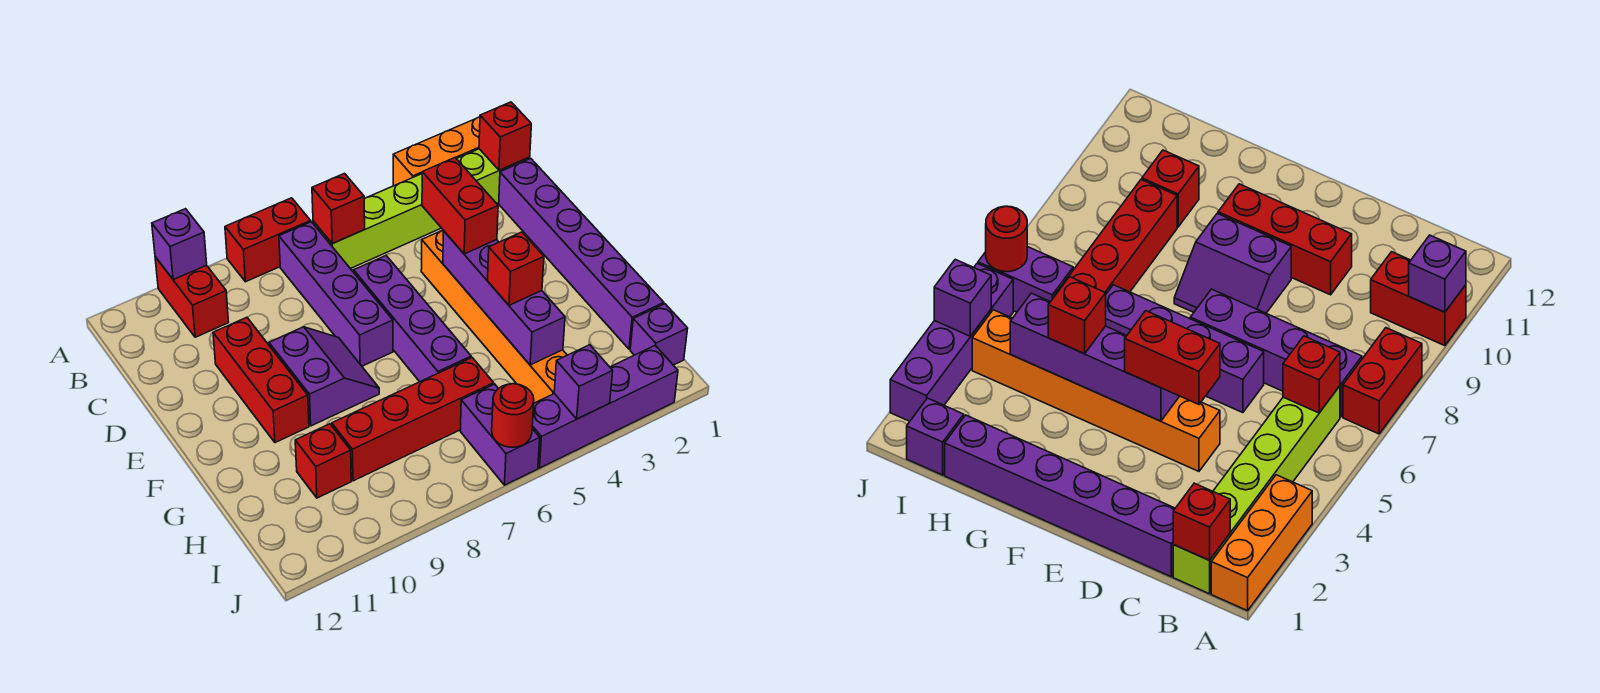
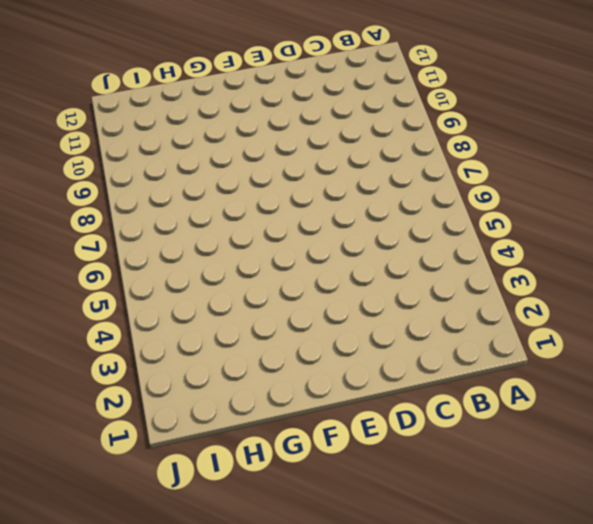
none -> orange 1x3 brick [393,117,480,186]
none -> red 1x2 brick [225,198,311,282]
none -> red 1x2 brick [155,257,229,337]

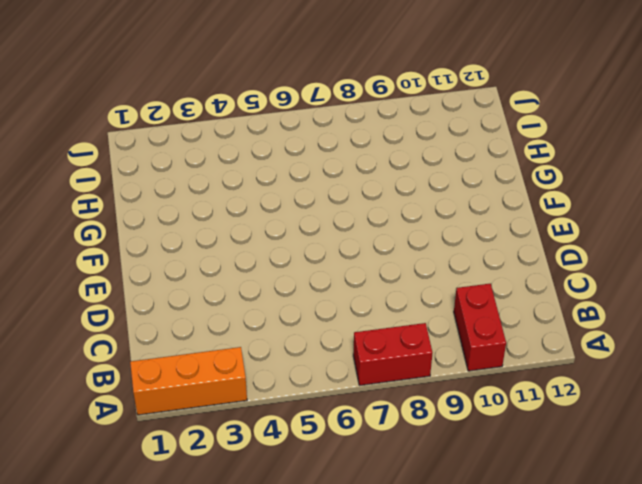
none -> lime 1x6 brick [313,149,530,269]
none -> purple 1x4 brick [279,222,393,366]
none -> purple 1x6 brick [499,158,664,349]

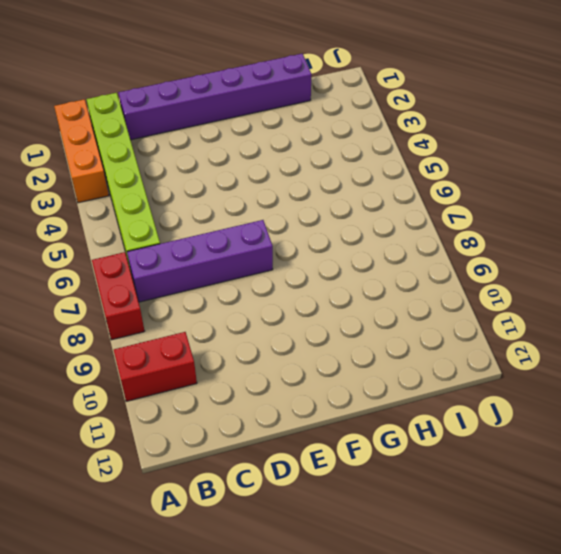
none -> orange 1x6 brick [421,230,567,403]
none -> purple 1x4 brick [354,256,471,382]
none -> red 1x3 brick [213,317,309,443]

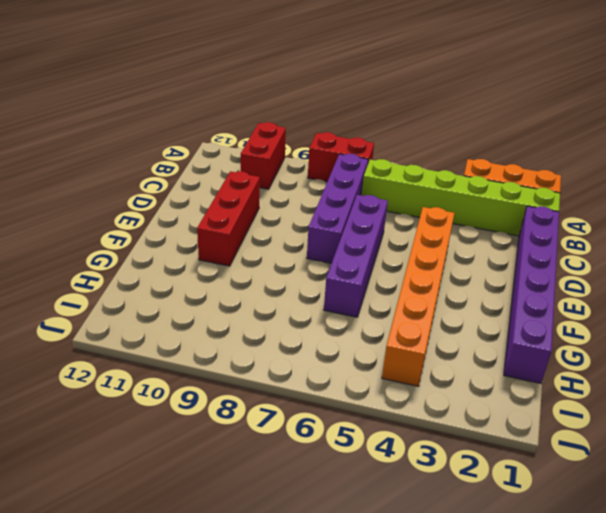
none -> purple 2x2 slope [269,327,379,426]
none -> red 1x4 brick [332,358,494,481]
none -> red 1x1 brick [295,424,351,498]

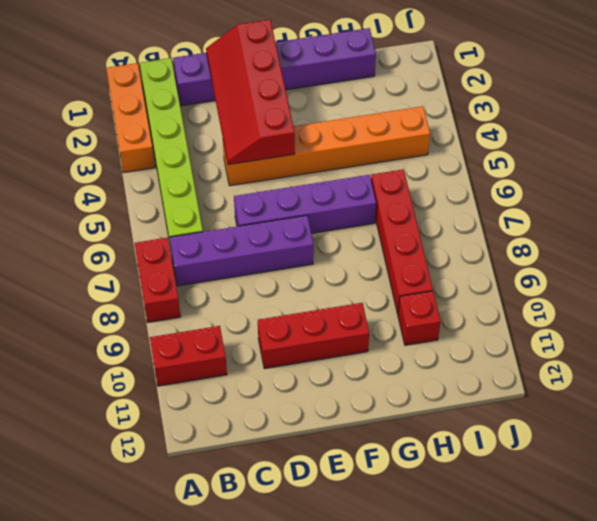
red 2x4 slope [206,20,295,165] -> purple 1x4 brick [443,231,565,365]
none -> purple 2x2 slope [269,327,379,426]
none -> purple 1x1 brick [630,304,688,365]
none -> purple 1x2 brick [460,384,540,485]

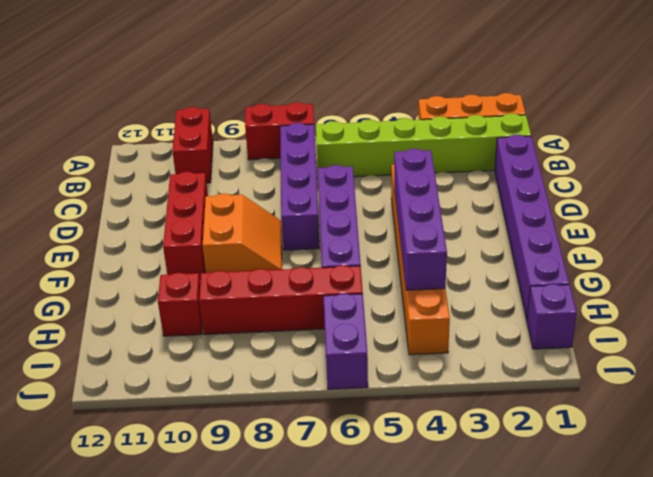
orange 2x2 slope [203,193,282,273] -> purple 2x2 slope [269,327,379,426]
none -> purple 1x4 brick [532,346,678,468]
none -> purple 1x1 brick [152,209,207,280]
none -> red 1x1 brick [479,102,531,170]

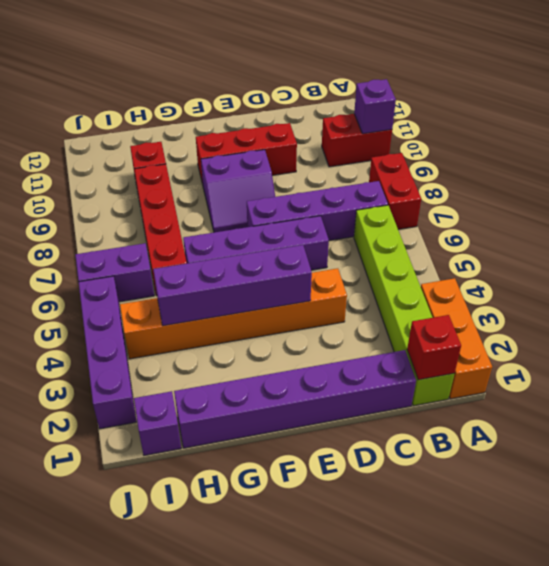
none -> red 1x1 brick [312,174,365,244]
none -> purple 1x1 brick [554,345,613,419]
none -> red 1x1 round brick [492,384,534,447]

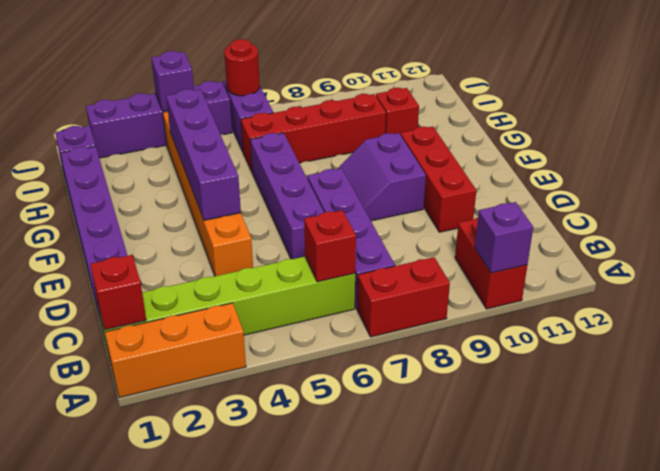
none -> red 1x2 brick [422,158,498,254]
none -> red 1x1 brick [488,232,544,305]

